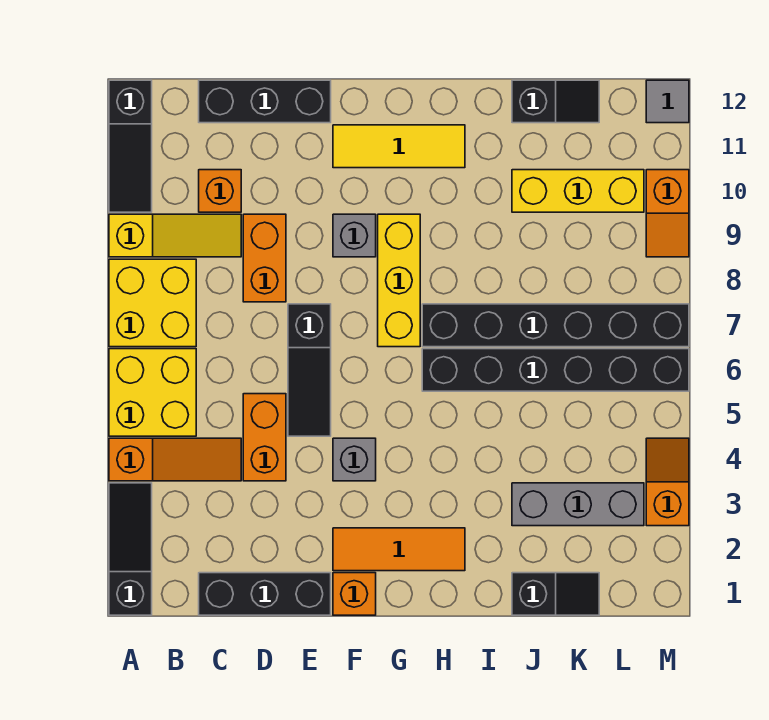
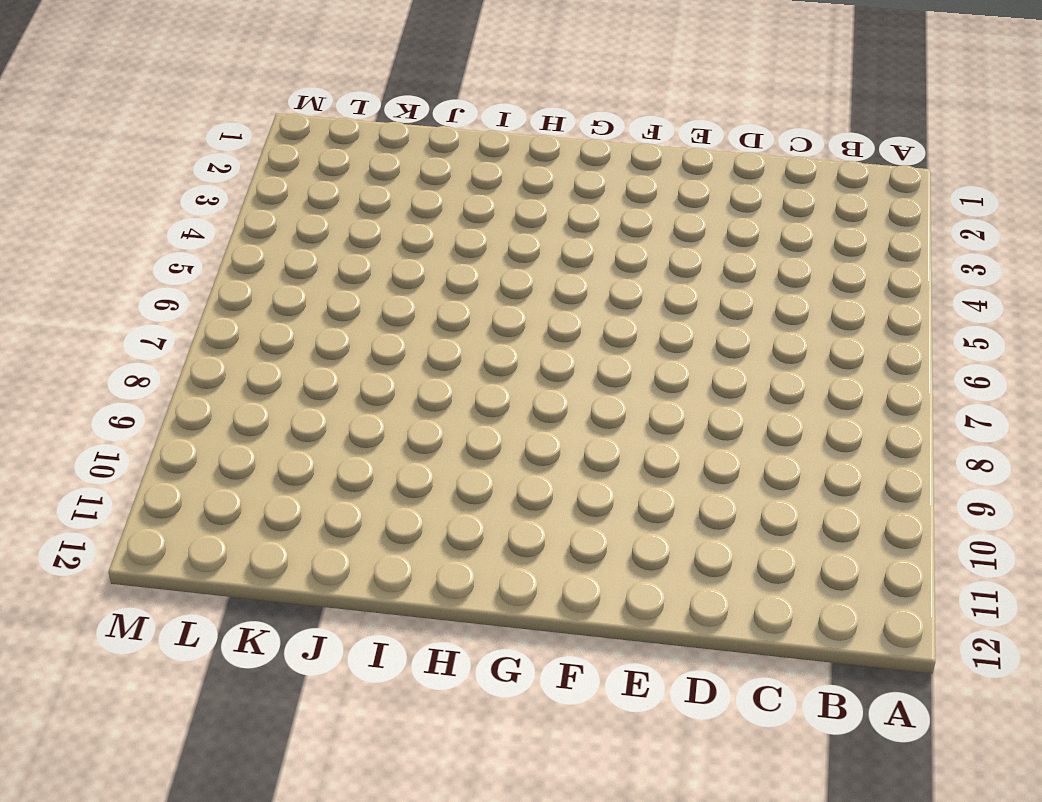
none -> black 1x3 slope [109,483,152,615]
none -> orange 1x3 slope [109,438,241,481]
none -> yellow 2x2 brick [109,349,196,436]

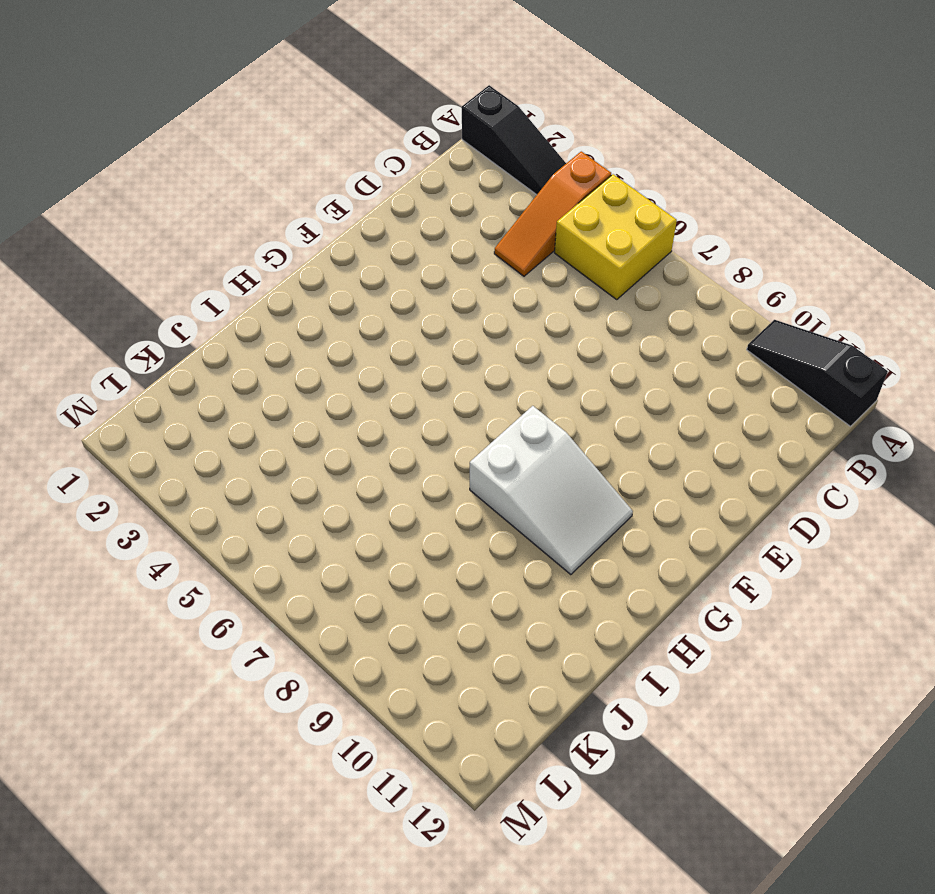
white 2x3 slope [470,406,633,575] -> yellow 1x3 brick [378,214,420,347]
none -> yellow 2x2 brick [109,259,196,347]
none -> yellow 1x3 slope [109,214,241,257]
none -> black 1x3 brick [199,573,331,615]

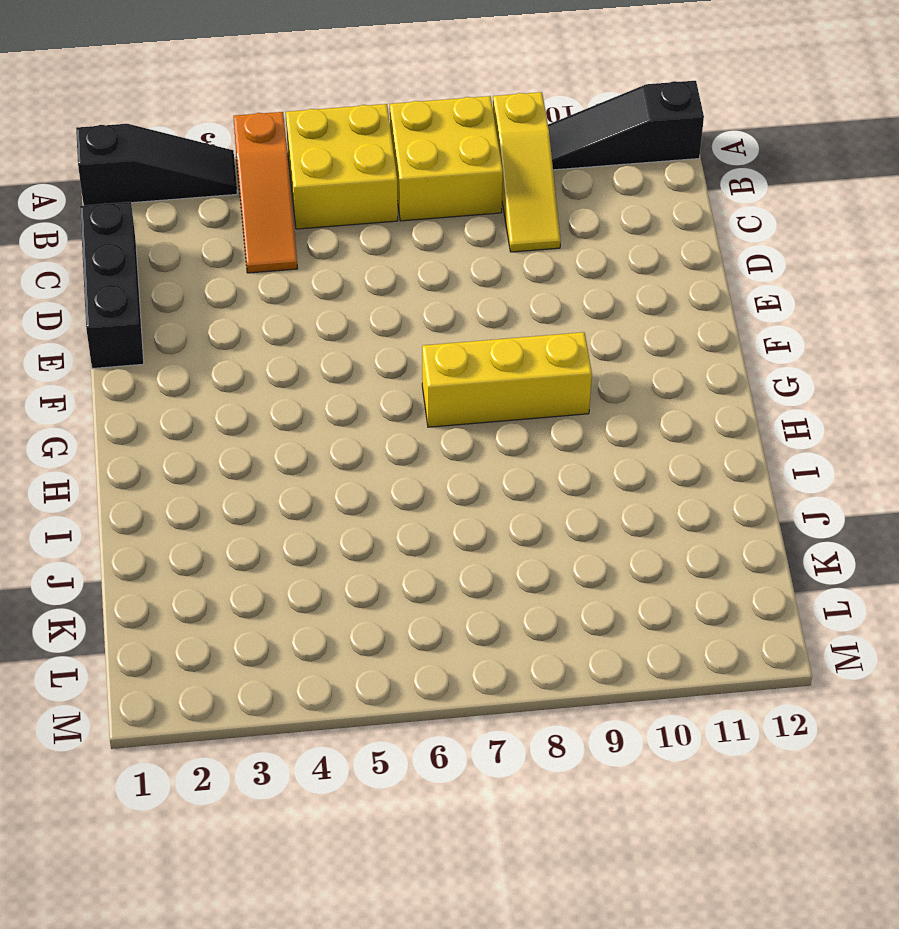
none -> orange 1x1 brick [199,170,241,212]
none -> black 1x3 brick [199,80,331,123]
none -> orange 1x2 brick [243,394,286,481]

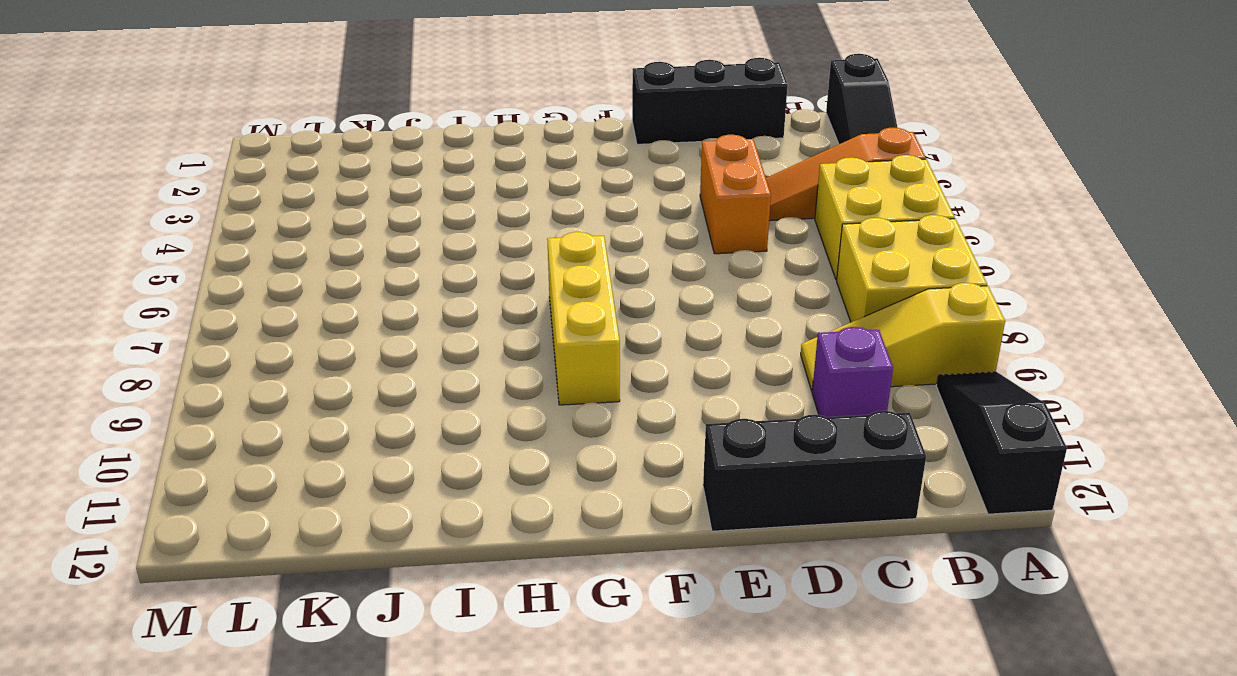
purple 1x1 brick [812,327,893,417] -> orange 1x1 brick [199,170,241,212]
none -> orange 1x2 brick [243,214,286,302]
none -> black 1x3 slope [288,304,331,436]
none -> orange 1x1 brick [333,573,376,615]

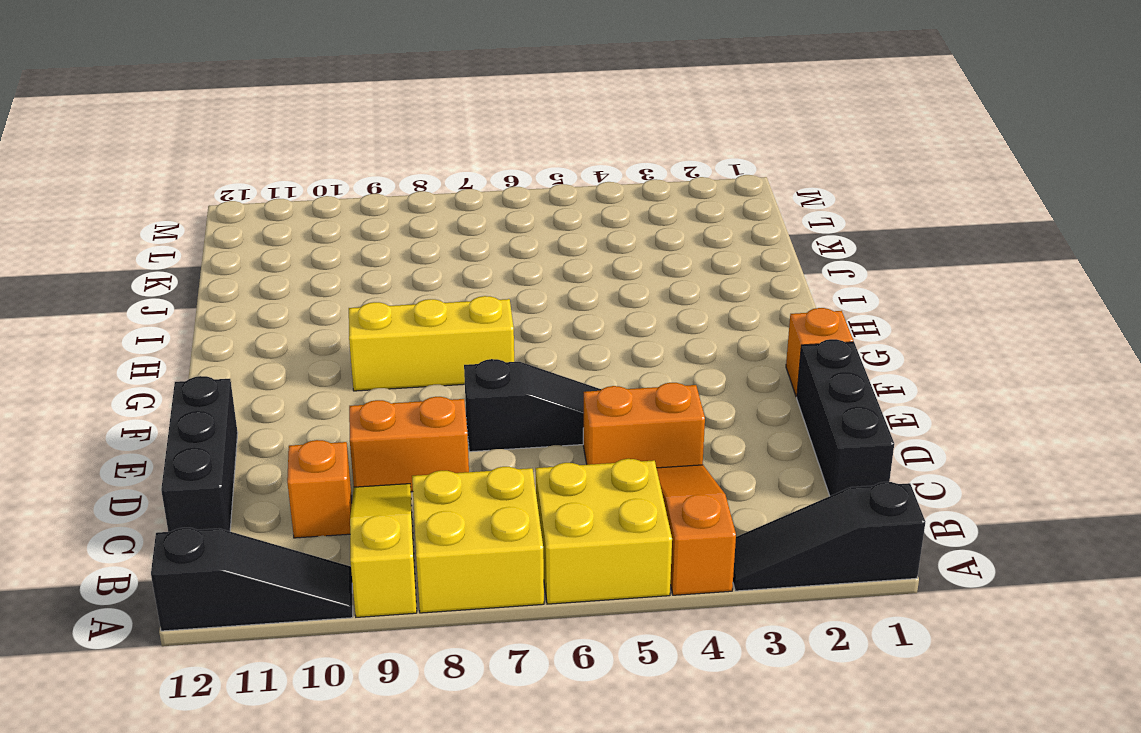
none -> orange 1x3 tile [333,528,465,571]
none -> grey 1x1 brick [333,438,376,481]
none -> grey 1x1 brick [333,214,376,257]

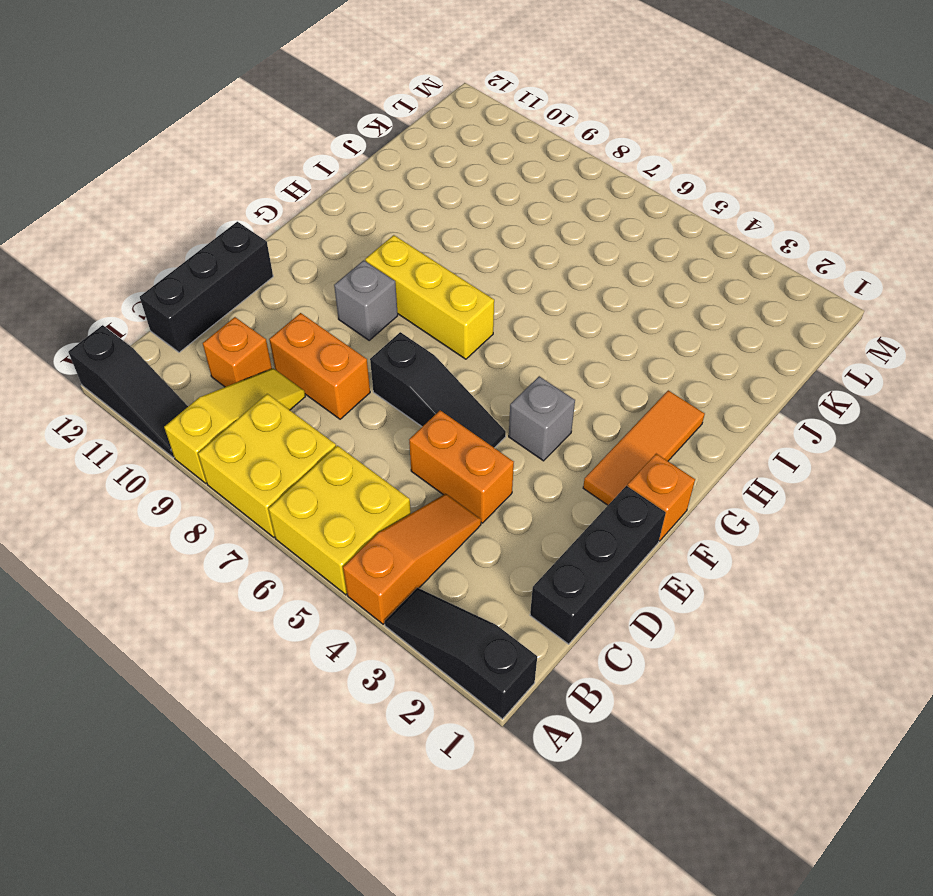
none -> yellow 1x3 tile [333,125,465,168]
none -> black 1x6 brick [422,349,689,391]
none -> black 1x6 brick [422,304,689,347]

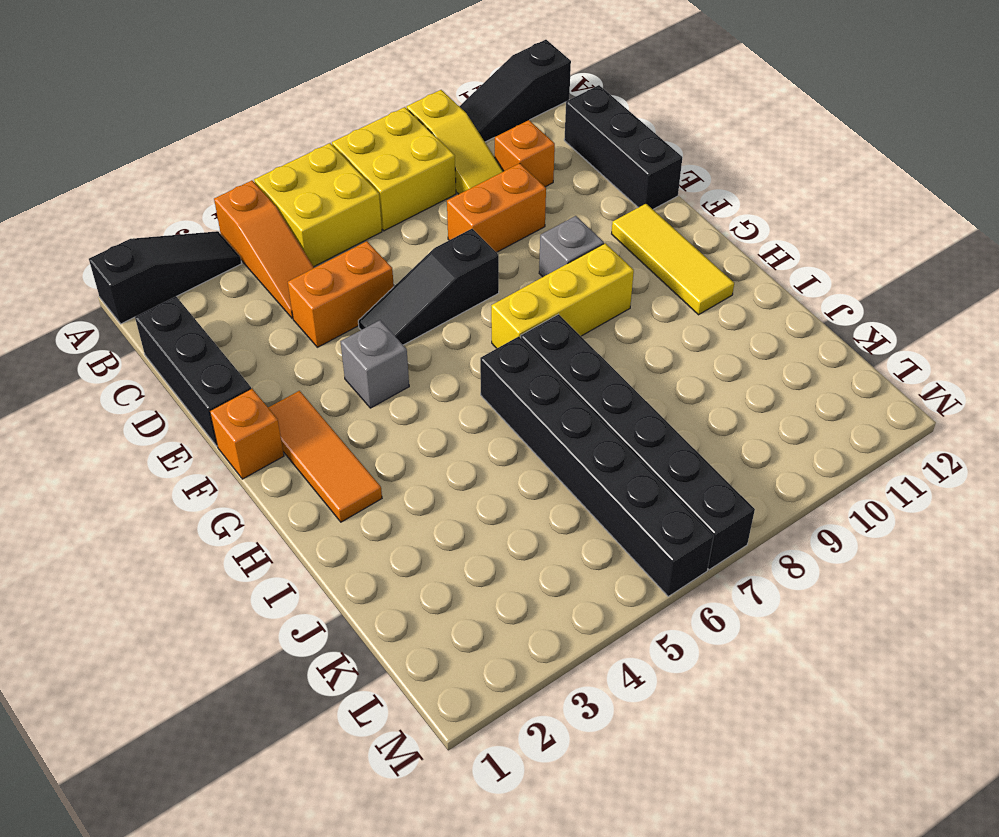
none -> black 1x2 slope [512,573,599,615]
none -> grey 1x3 brick [512,483,644,526]
none -> yellow 1x3 brick [512,170,644,212]

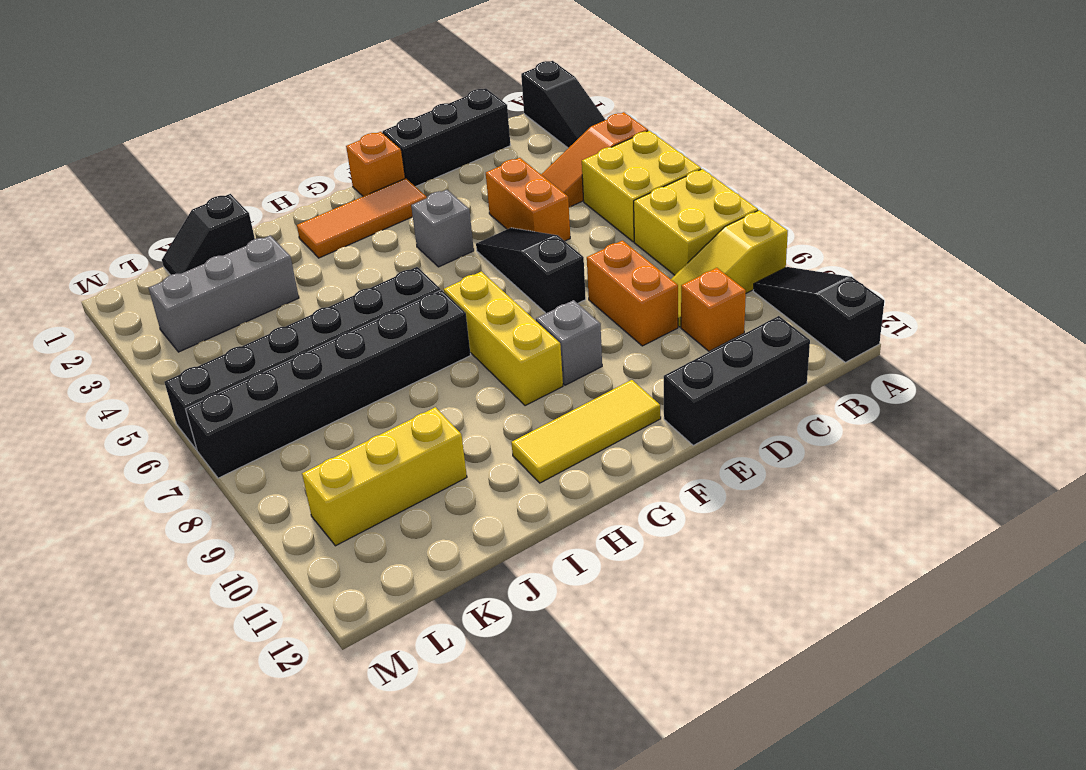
none -> black 1x2 slope [512,80,599,123]
none -> orange 1x2 slope [646,438,689,526]
none -> orange 1x2 slope [646,170,689,257]

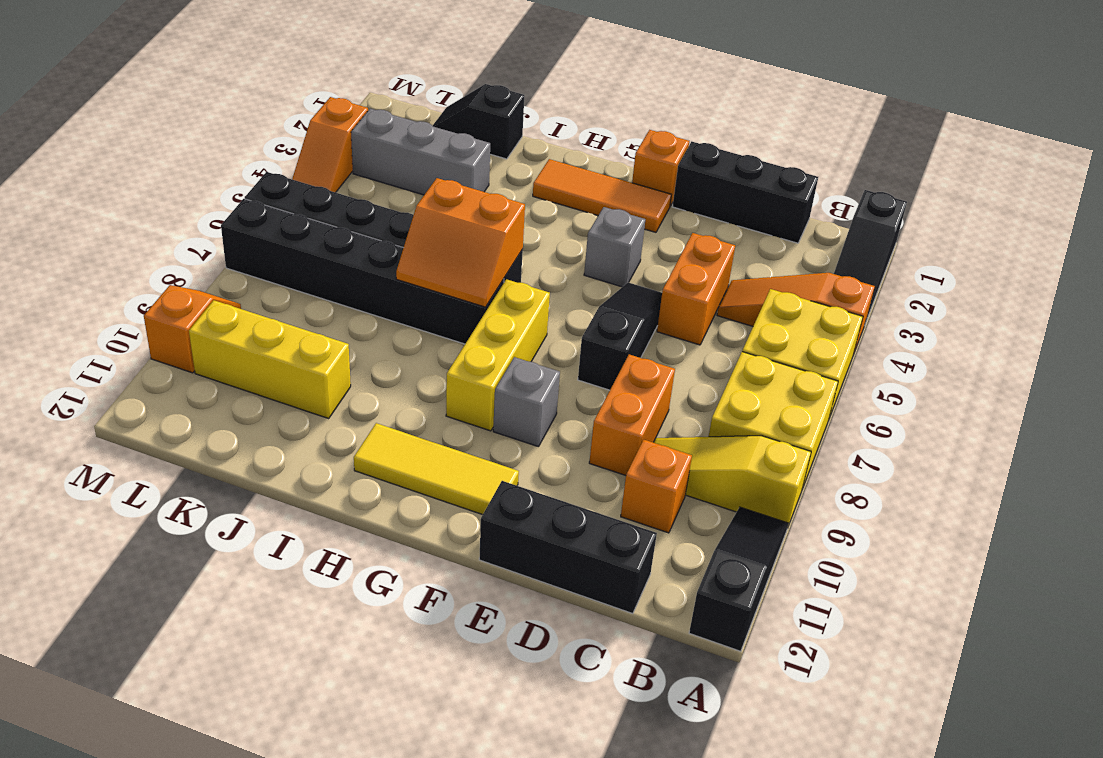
orange 2x2 slope [396,178,525,307] -> none
none -> black 1x2 slope [512,80,599,123]
none -> grey 1x1 tile [646,80,689,123]

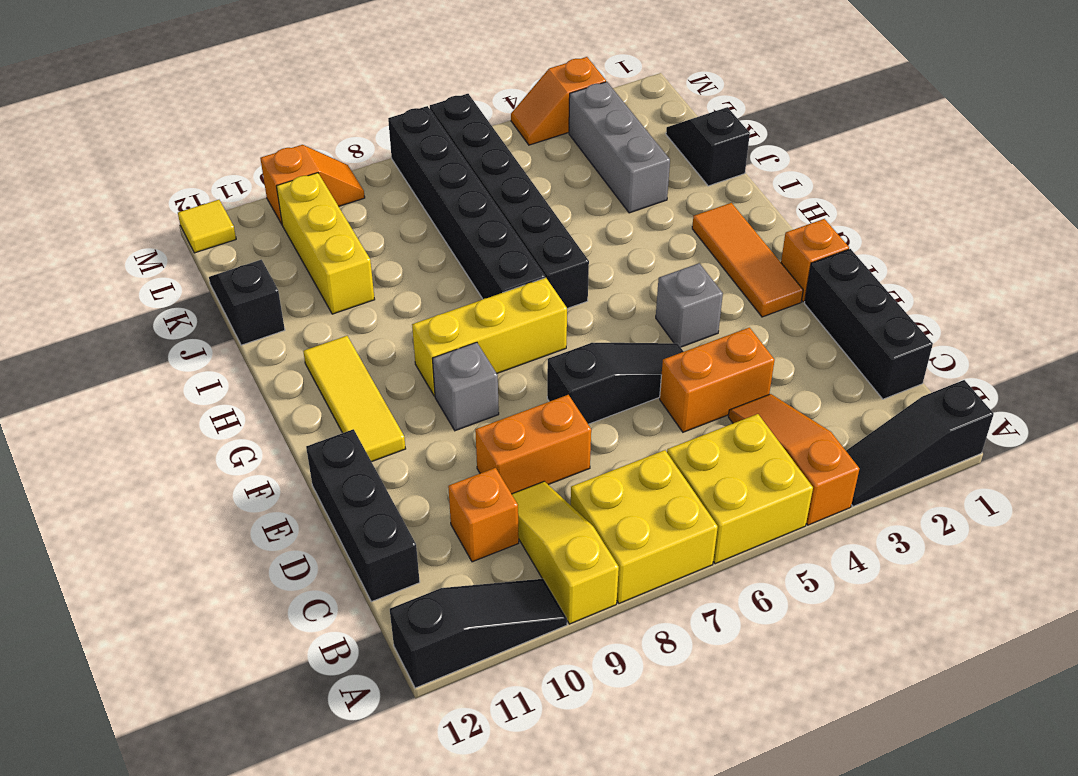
yellow 1x1 tile [178,200,236,253] -> grey 1x1 tile [646,80,689,123]

